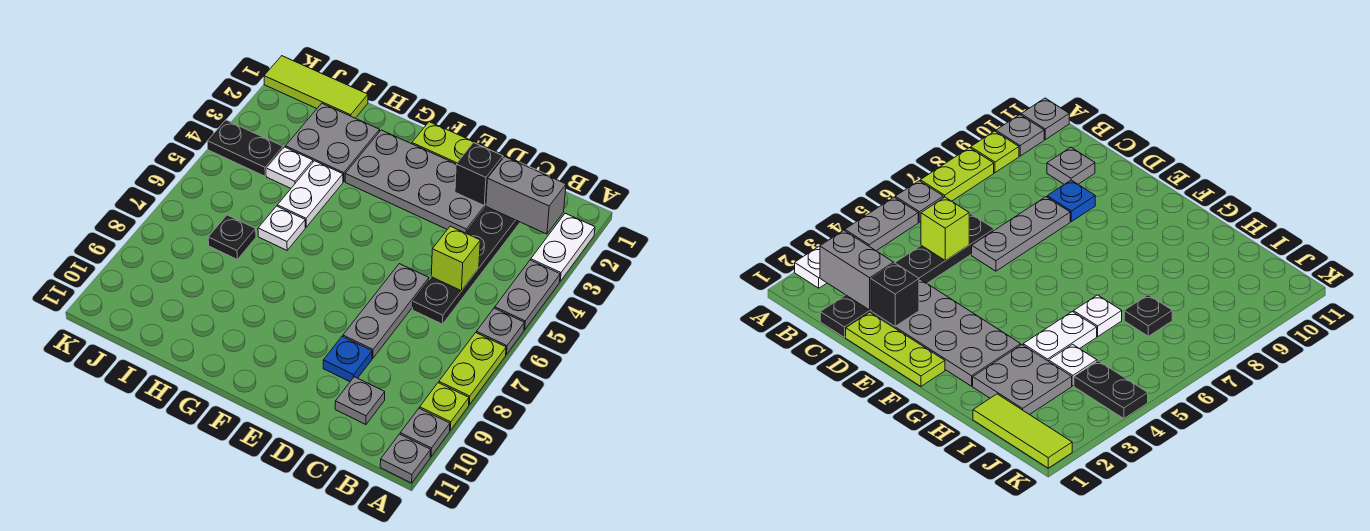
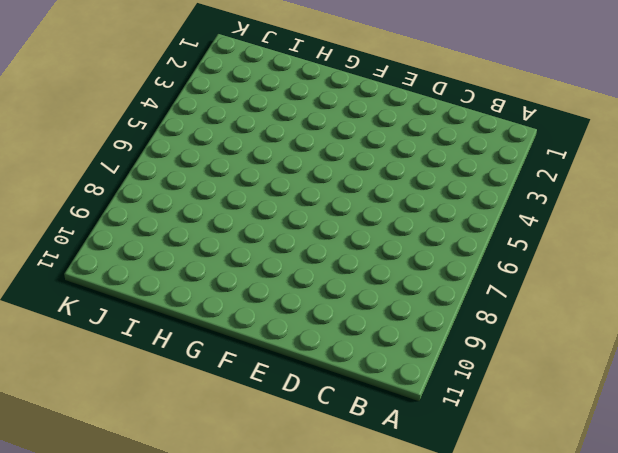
none -> white 1x2 plate [531,213,595,281]
none -> grey 1x2 plate [495,260,560,330]
none -> grey 1x1 plate [476,308,524,355]

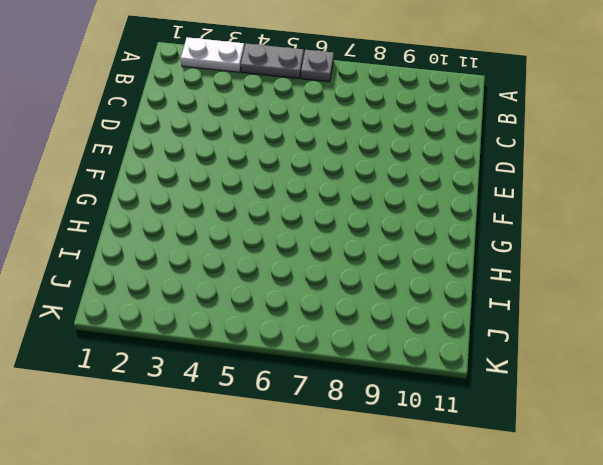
none -> lime 1x2 plate [439,333,506,405]
none -> lime 1x1 plate [420,383,469,430]
none -> grey 1x1 plate [400,408,450,457]

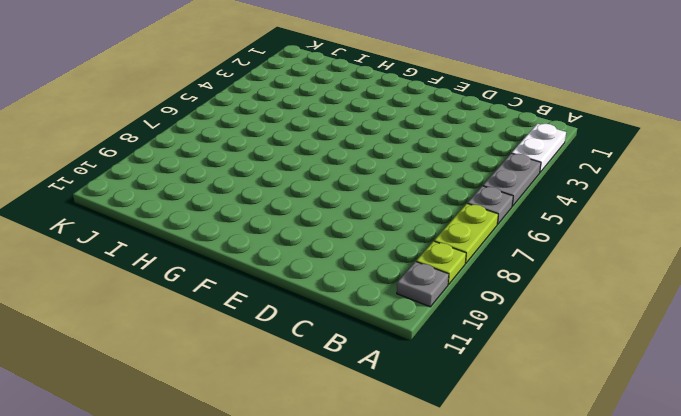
none -> grey 1x1 plate [380,434,431,483]
none -> black 1x6 plate [412,163,549,324]
none -> grey 1x1 plate [335,377,385,425]

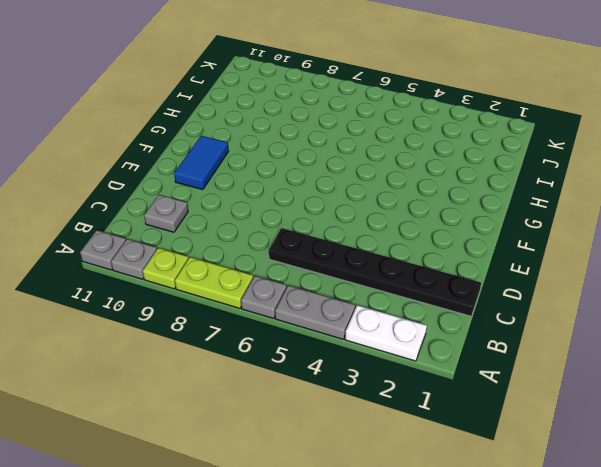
blue 1x2 tile [174,136,229,190] -> none
none -> lime 1x3 plate [412,122,519,164]
none -> grey 2x4 plate [345,130,486,233]
none -> grey 1x3 plate [343,264,429,358]

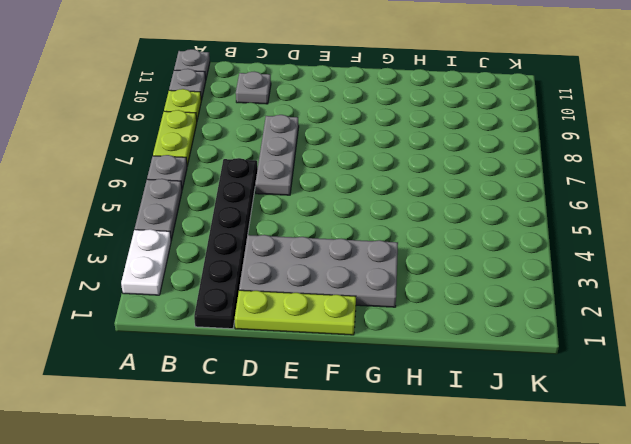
none -> blue 1x1 plate [323,336,372,382]
none -> grey 2x2 plate [285,103,380,182]
none -> white 1x2 plate [277,161,343,227]

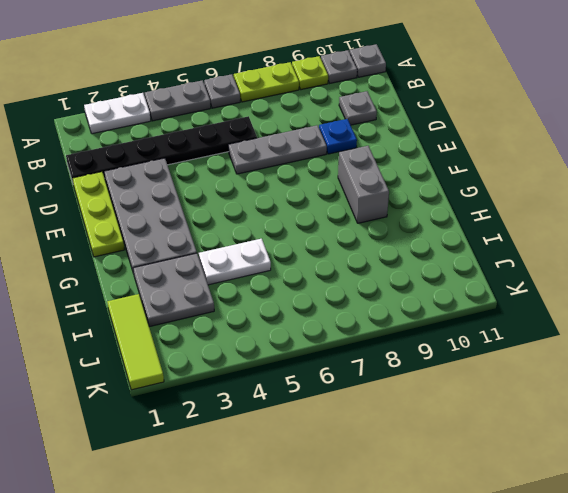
grey 1x2 brick [338,146,389,223] -> grey 1x2 brick moved to [486,157,566,234]
none -> white 1x1 plate [258,206,305,250]
none -> white 1x1 plate [267,147,313,188]
none -> black 1x1 plate [208,215,256,259]

